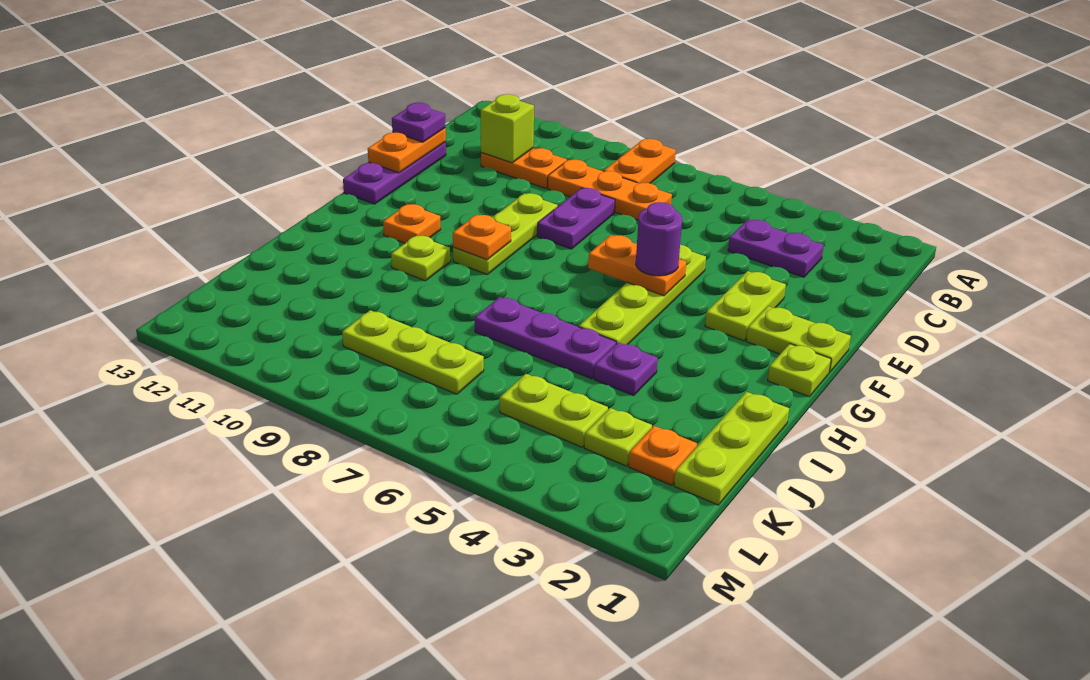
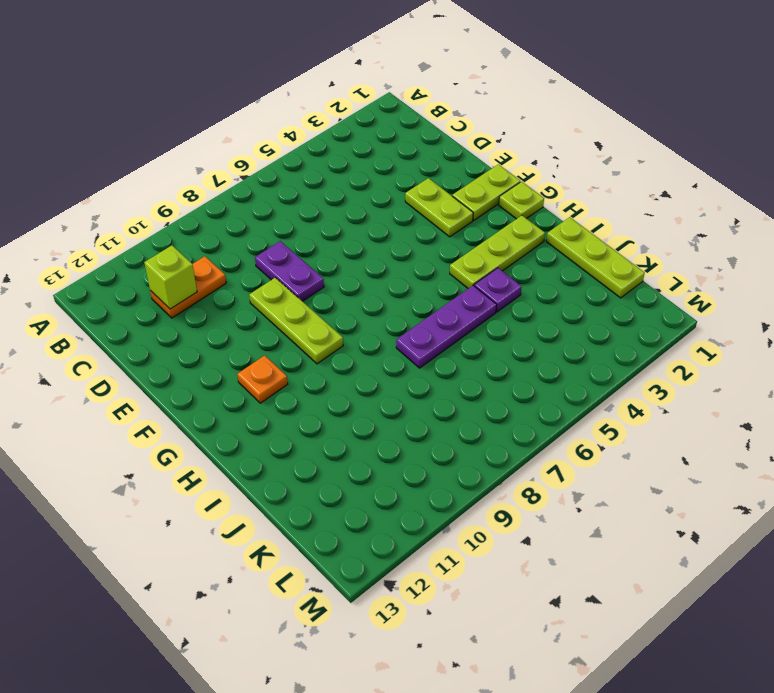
lime 1x3 plate [450,215,545,288] -> lime 1x3 plate moved to [342,310,484,394]
none -> orange 1x2 plate [604,139,676,183]
none -> purple 1x2 plate [728,220,824,277]
none -> orange 1x3 plate [548,160,672,220]

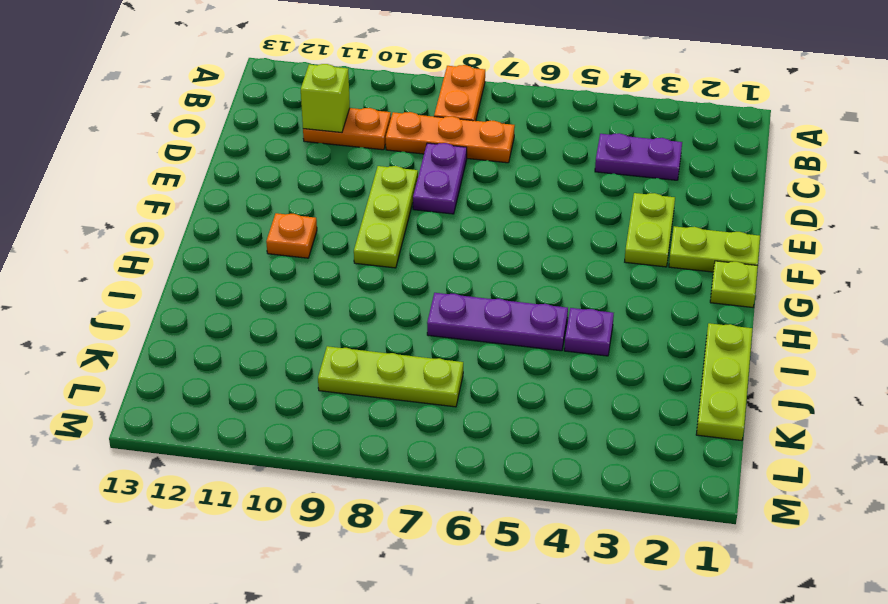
none -> purple 1x3 plate [343,142,446,204]
none -> lime 1x4 plate [579,245,706,344]
none -> lime 1x1 plate [391,235,450,281]

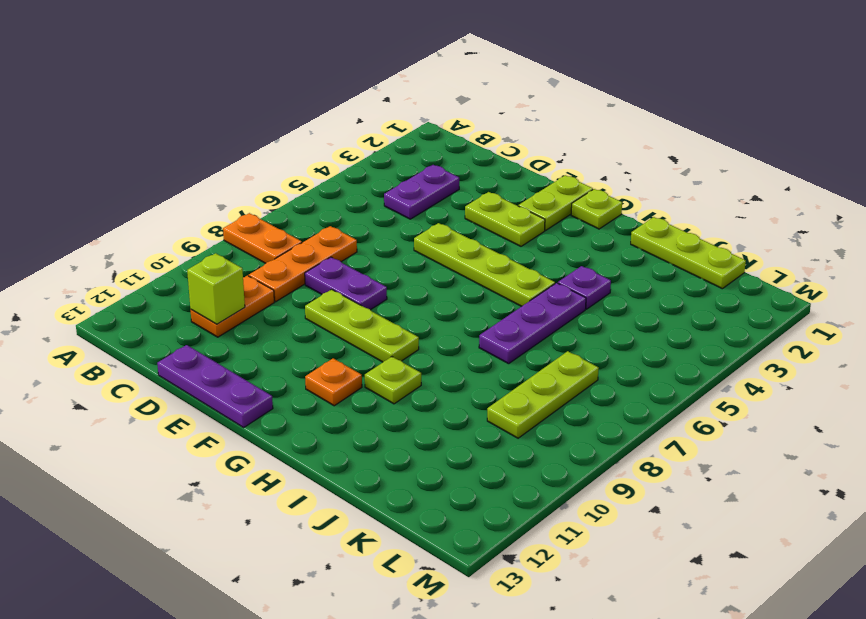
none -> orange 1x1 plate [629,426,697,485]
none -> lime 1x1 plate [584,408,652,466]
none -> lime 1x2 plate [500,374,608,447]

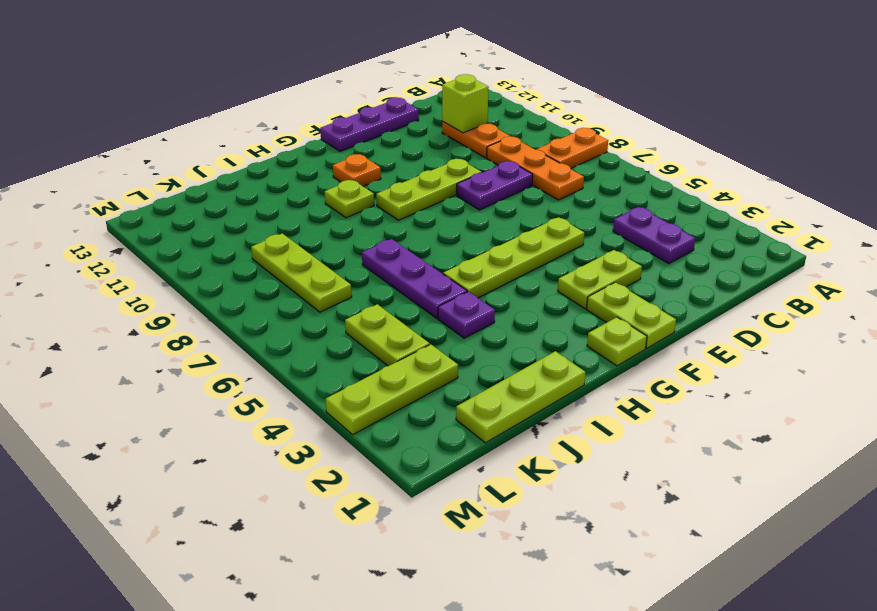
lime 1x3 plate [326,344,458,435] -> lime 1x1 plate [584,408,652,466]
none -> orange 1x1 plate [629,426,697,485]
none -> orange 1x2 plate [368,128,446,173]
none -> orange 1x2 plate [588,235,686,296]

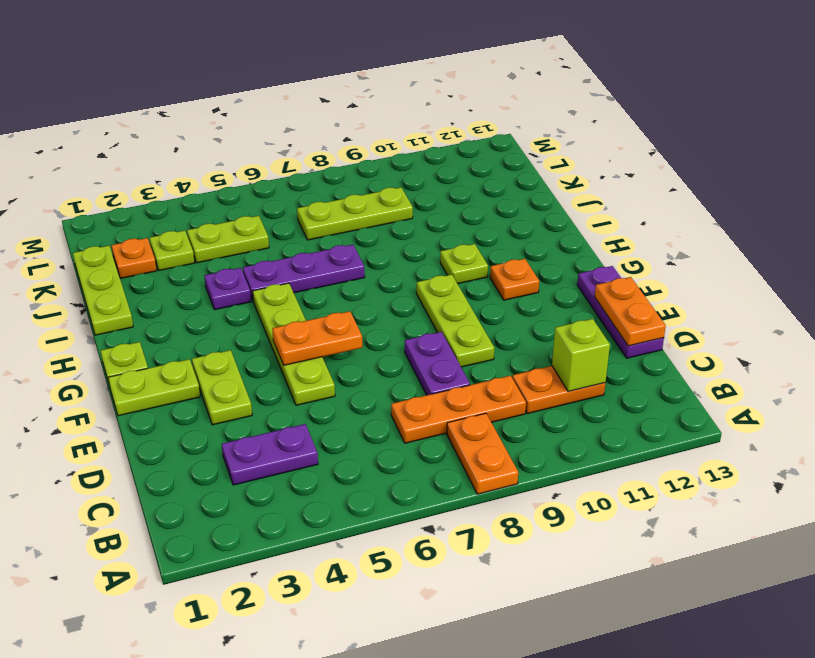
none -> orange 1x1 plate [453,215,511,260]
none -> purple 1x1 plate [392,103,445,142]
none -> purple 1x1 round brick [636,202,682,276]

